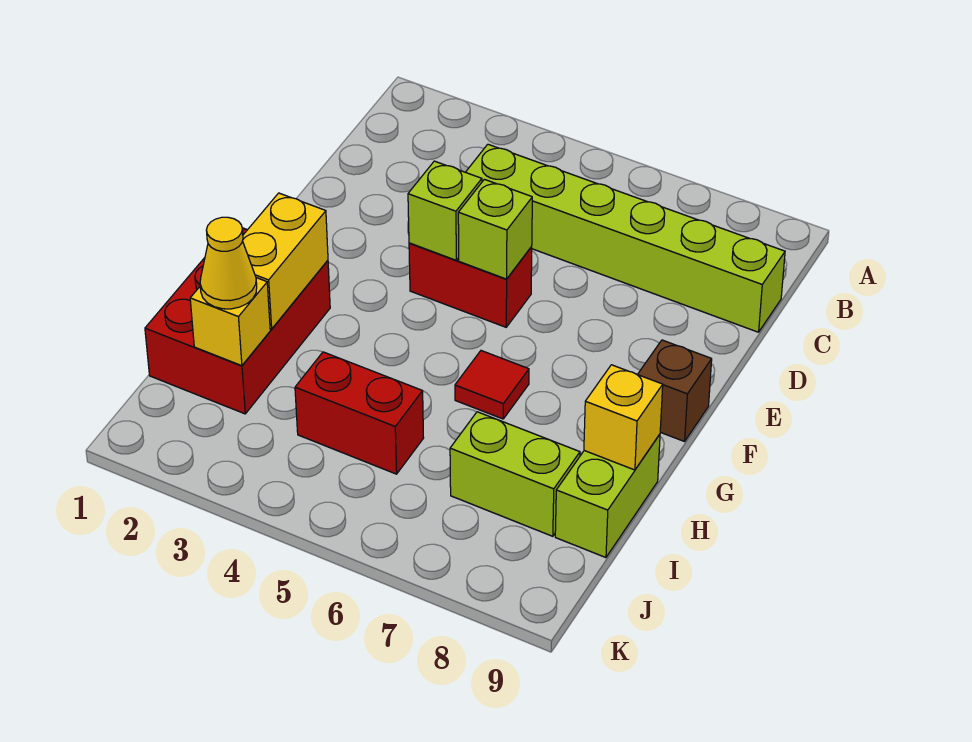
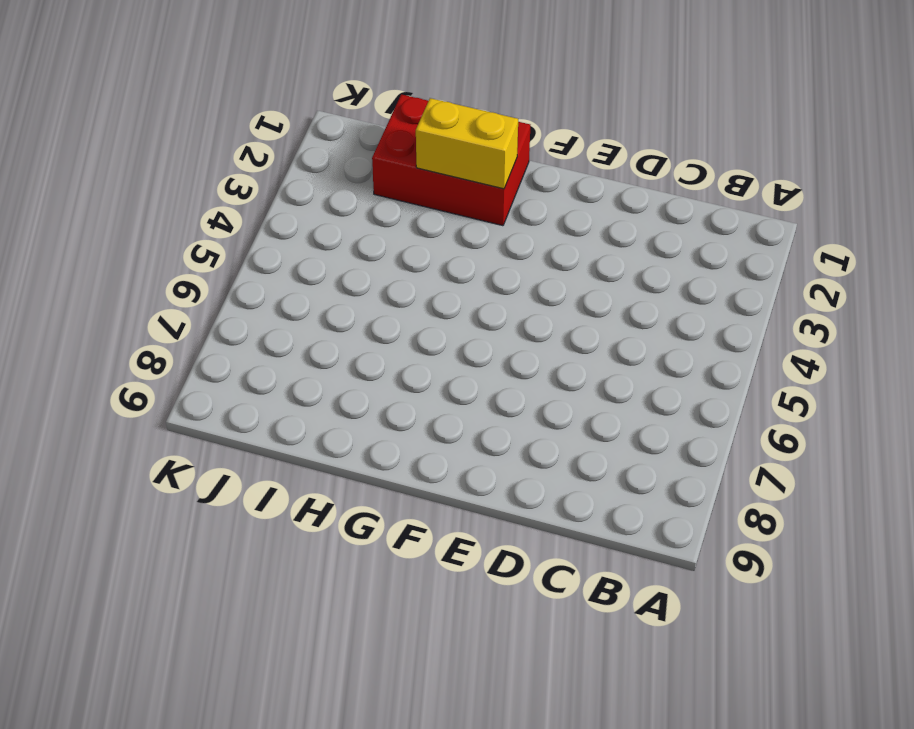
none -> lime 1x6 brick [466,144,785,332]
none -> red 1x2 brick [409,243,532,327]
none -> brown 1x1 brick [637,340,712,442]

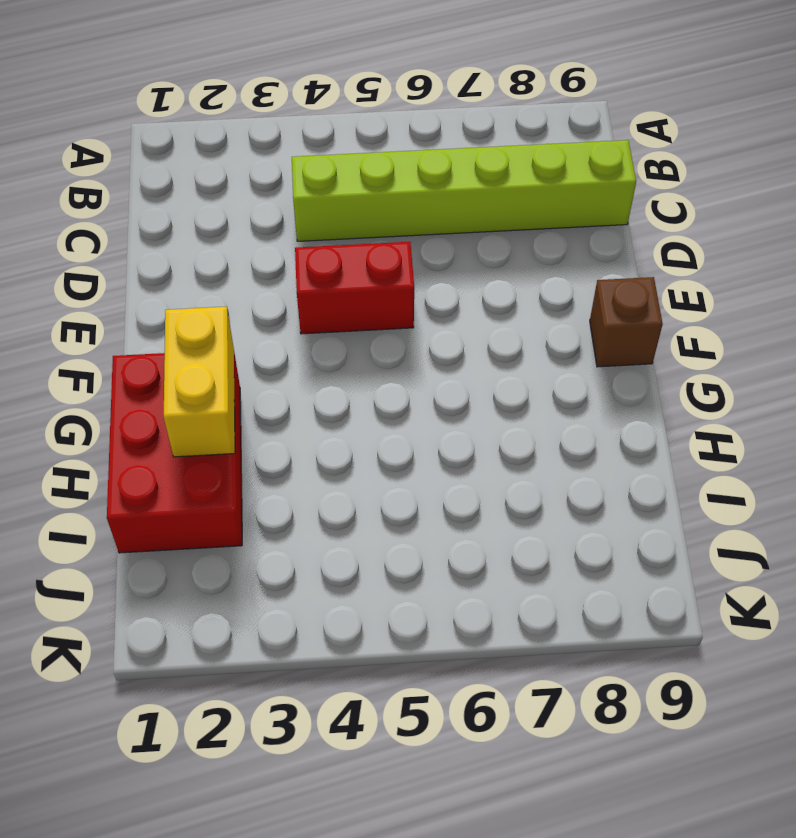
none -> red 1x1 tile [455,351,529,419]
none -> lime 1x2 brick [555,434,660,558]
none -> red 1x2 brick [295,352,424,474]

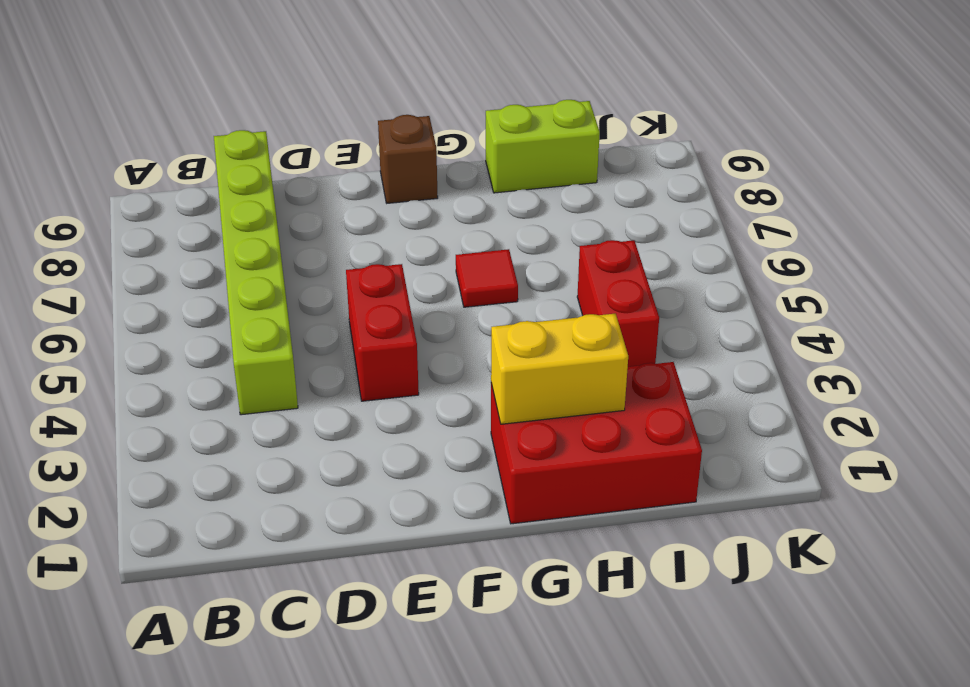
none -> lime 1x2 brick [450,412,580,536]
none -> lime 1x1 brick [408,161,482,260]
none -> lime 1x1 brick [458,179,532,279]

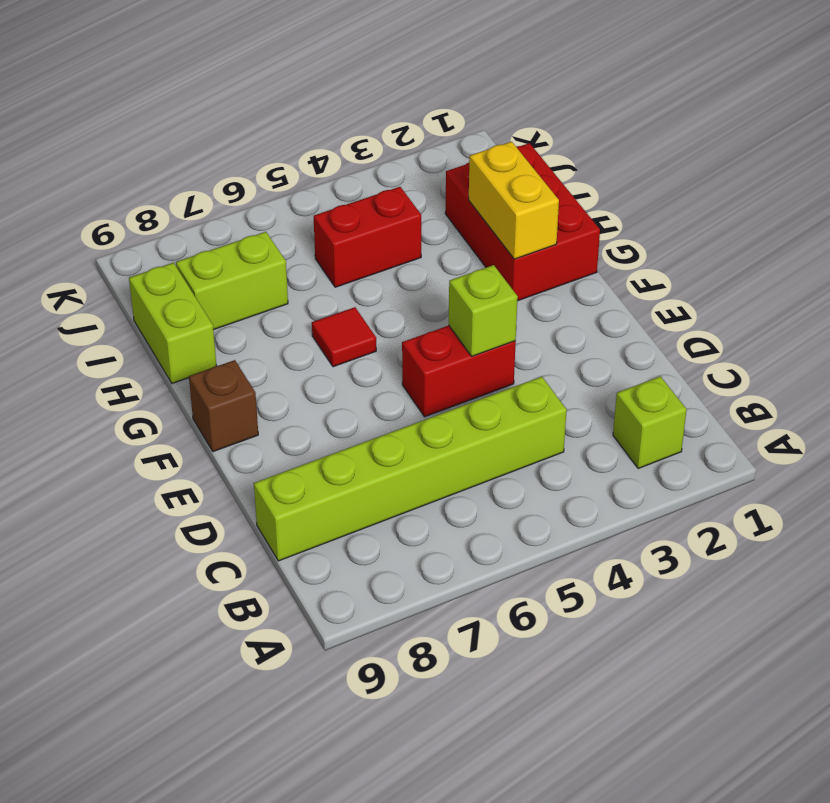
lime 1x1 brick [613,376,687,469] -> lime 1x1 brick moved to [458,179,532,279]
none -> yellow 1x1 brick [584,365,663,470]
none -> yellow 1x1 brick [190,278,270,366]
none -> yellow 1x1 cone [200,217,257,309]

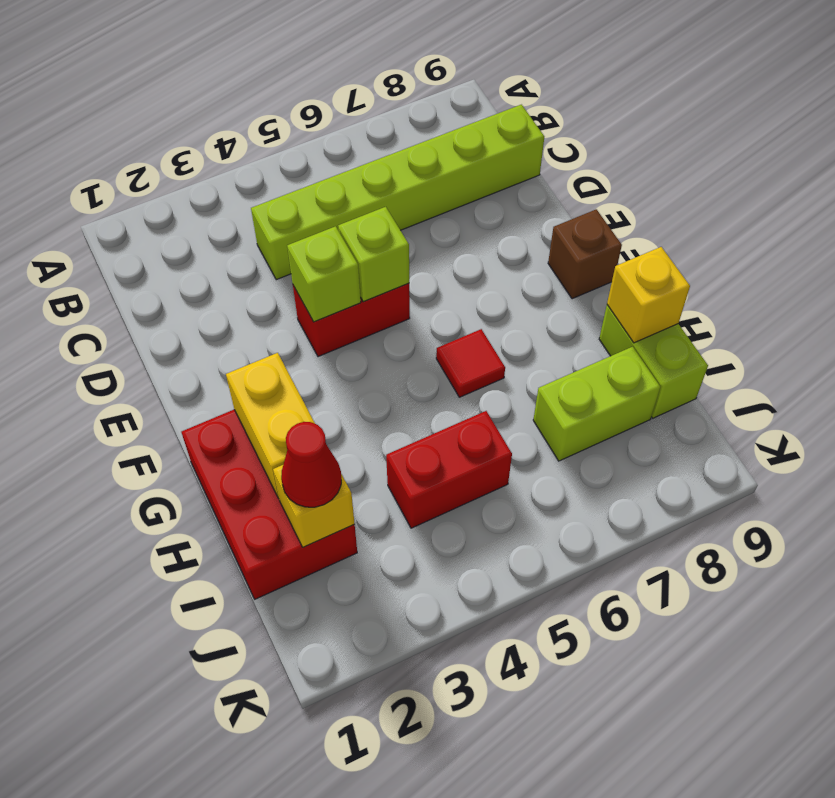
red 1x1 cone [281,422,341,507] -> yellow 1x1 cone [200,217,257,309]

